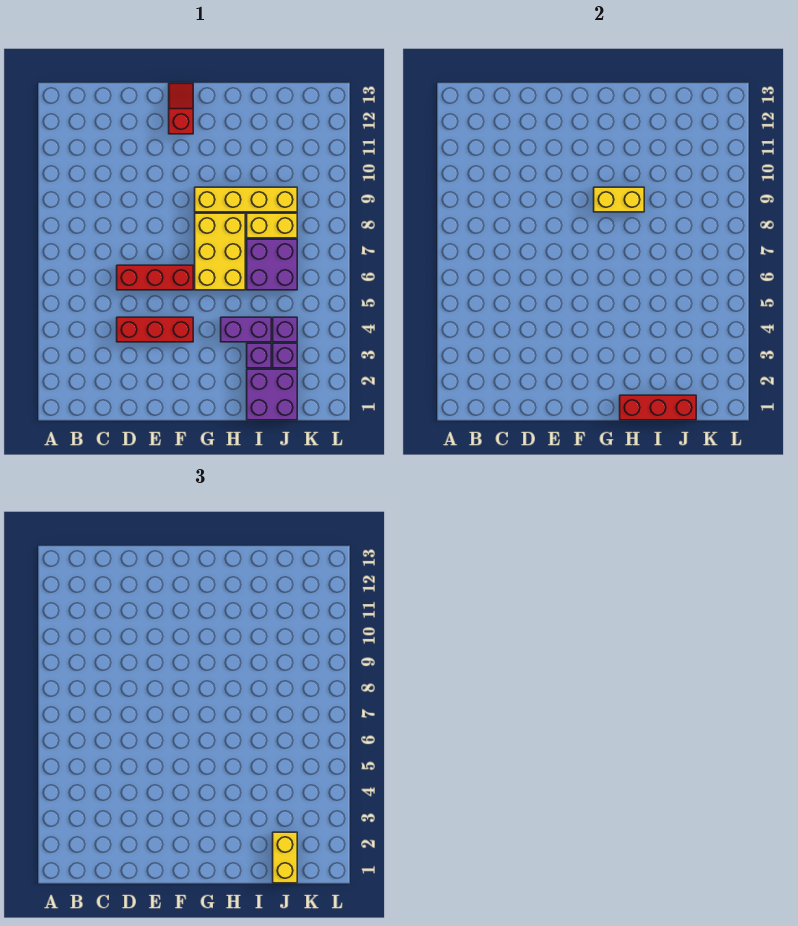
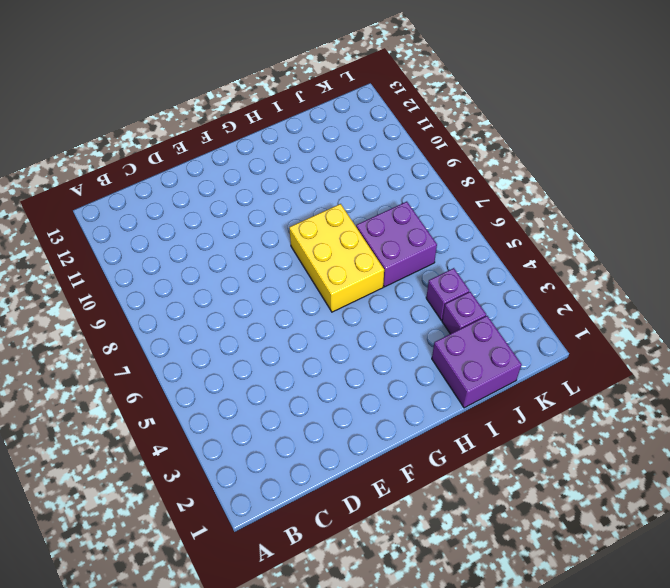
none -> red 1x3 brick [117,317,193,342]
none -> red 1x3 brick [117,265,193,290]
none -> red 1x2 slope [169,83,193,134]

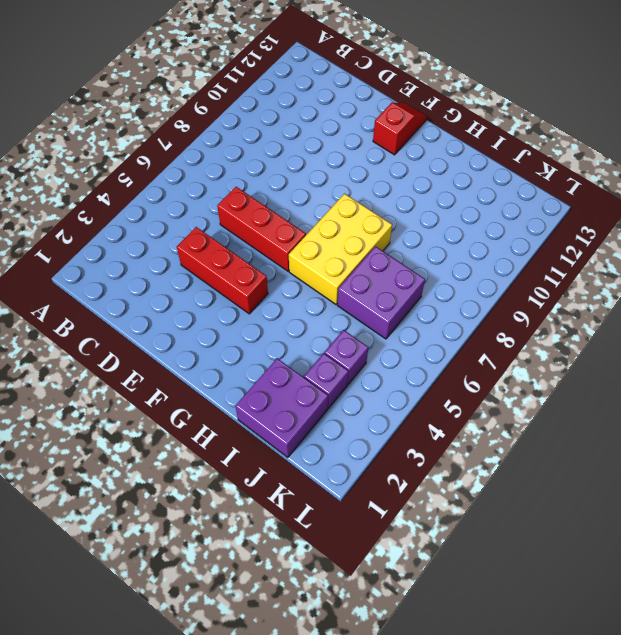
none -> yellow 1x4 brick [195,187,297,212]
none -> purple 1x2 brick [221,317,271,342]
none -> purple 1x1 brick [247,343,271,368]

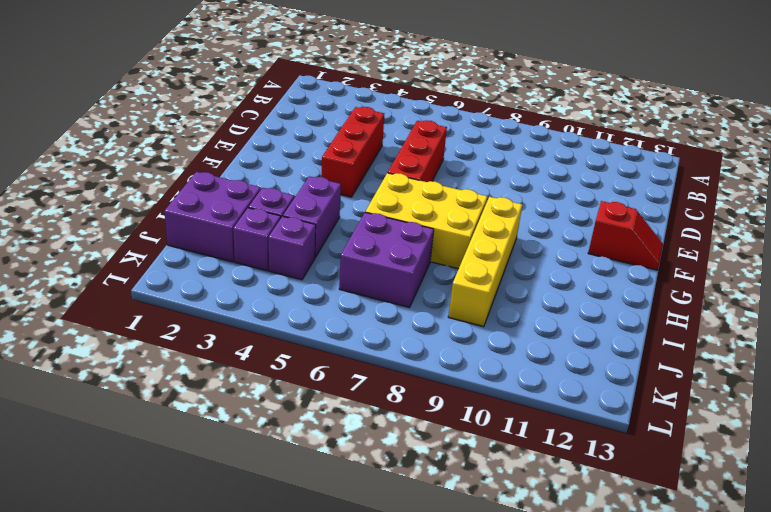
none -> yellow 1x2 brick [247,213,297,238]
none -> yellow 1x2 brick [594,187,644,212]
none -> red 1x3 brick [620,395,696,420]

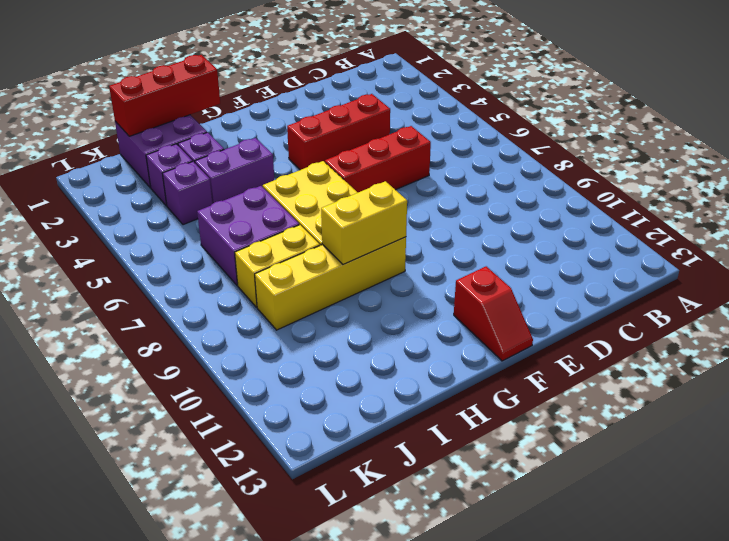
none -> yellow 1x2 brick [273,832,297,883]

